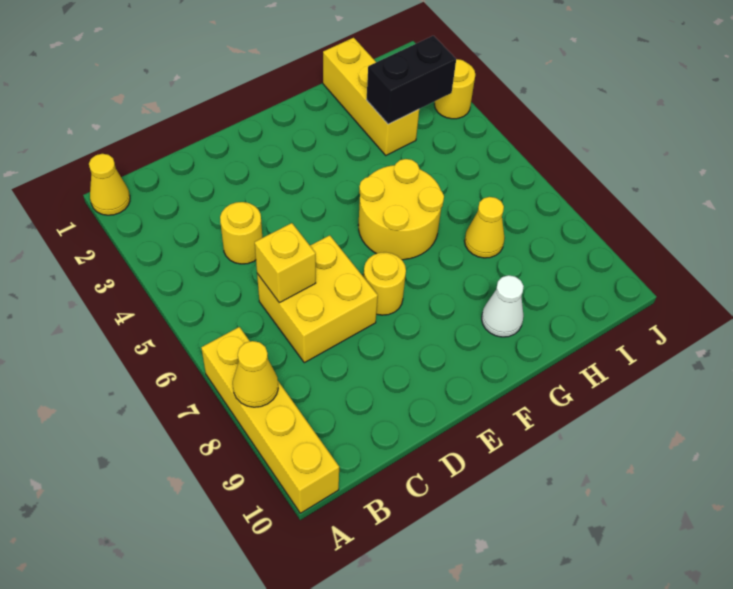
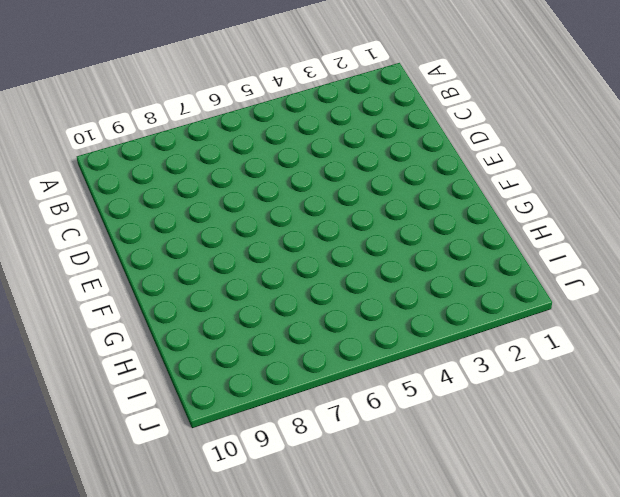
none -> yellow 1x1 cone [89,154,130,215]
none -> yellow 1x4 brick [201,327,339,513]
none -> yellow 1x1 round brick [220,202,262,264]

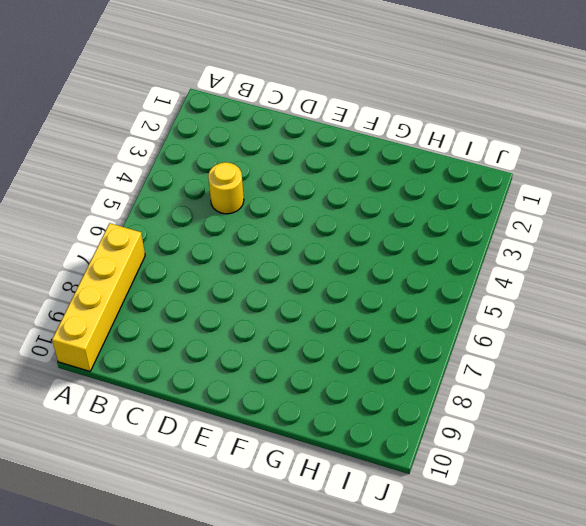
none -> yellow 1x1 cone [89,154,130,215]
none -> yellow 2x2 brick [257,235,378,363]
none -> yellow 1x1 round brick [364,252,406,315]

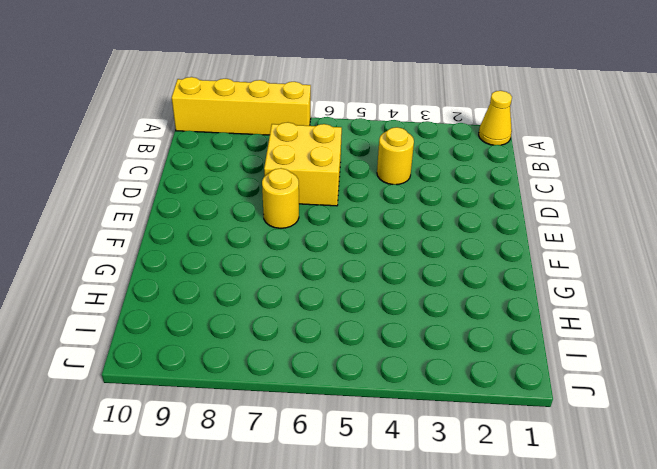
none -> yellow 2x2 round brick [358,159,444,260]
none -> white 1x1 cone [482,275,524,337]
none -> yellow 1x3 brick [323,38,419,155]

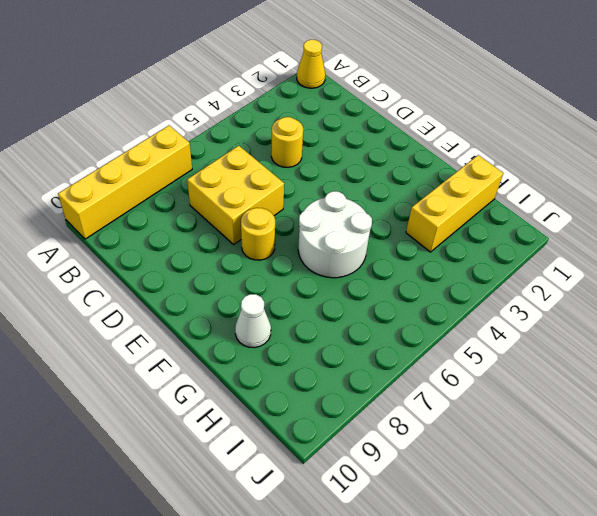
white 2x2 round brick [298,191,372,278] -> yellow 2x2 round brick [358,159,444,260]
none -> yellow 1x1 cone [465,197,505,258]
none -> yellow 1x1 round brick [434,59,475,119]
none -> yellow 1x1 cone [233,341,278,407]

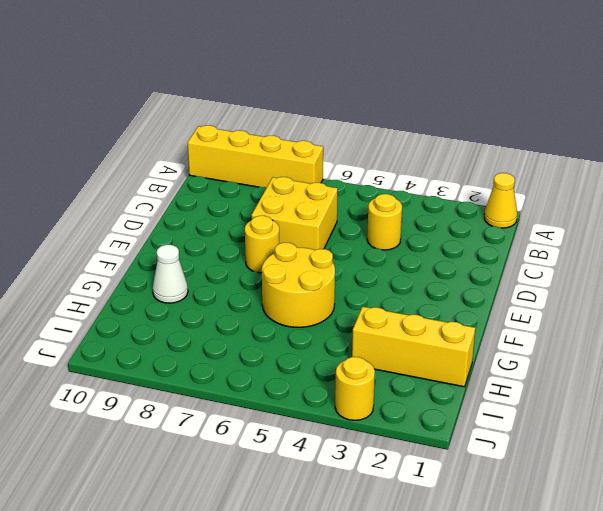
none -> yellow 1x1 cone [465,197,505,258]
none -> yellow 1x1 cone [233,341,278,407]
none -> yellow 1x1 brick [255,223,316,303]

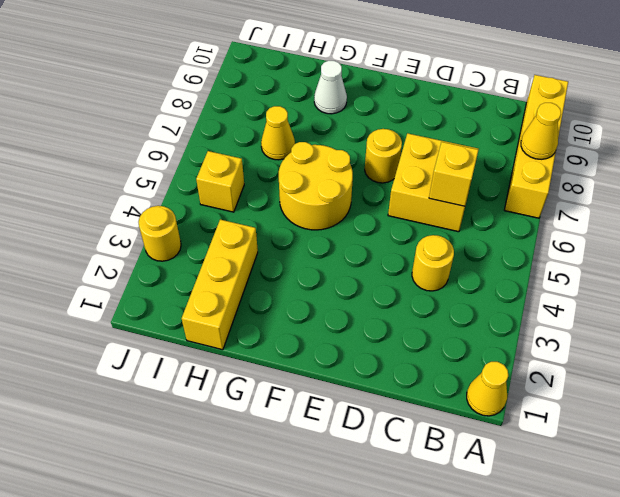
yellow 1x1 brick [196,151,244,212] -> none
none -> black 1x2 brick [367,36,456,124]

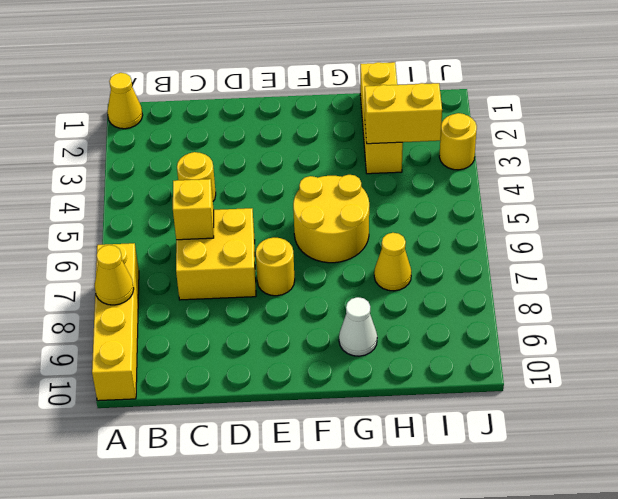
yellow 1x2 brick [365,83,442,144] -> black 1x2 brick [367,36,456,124]

